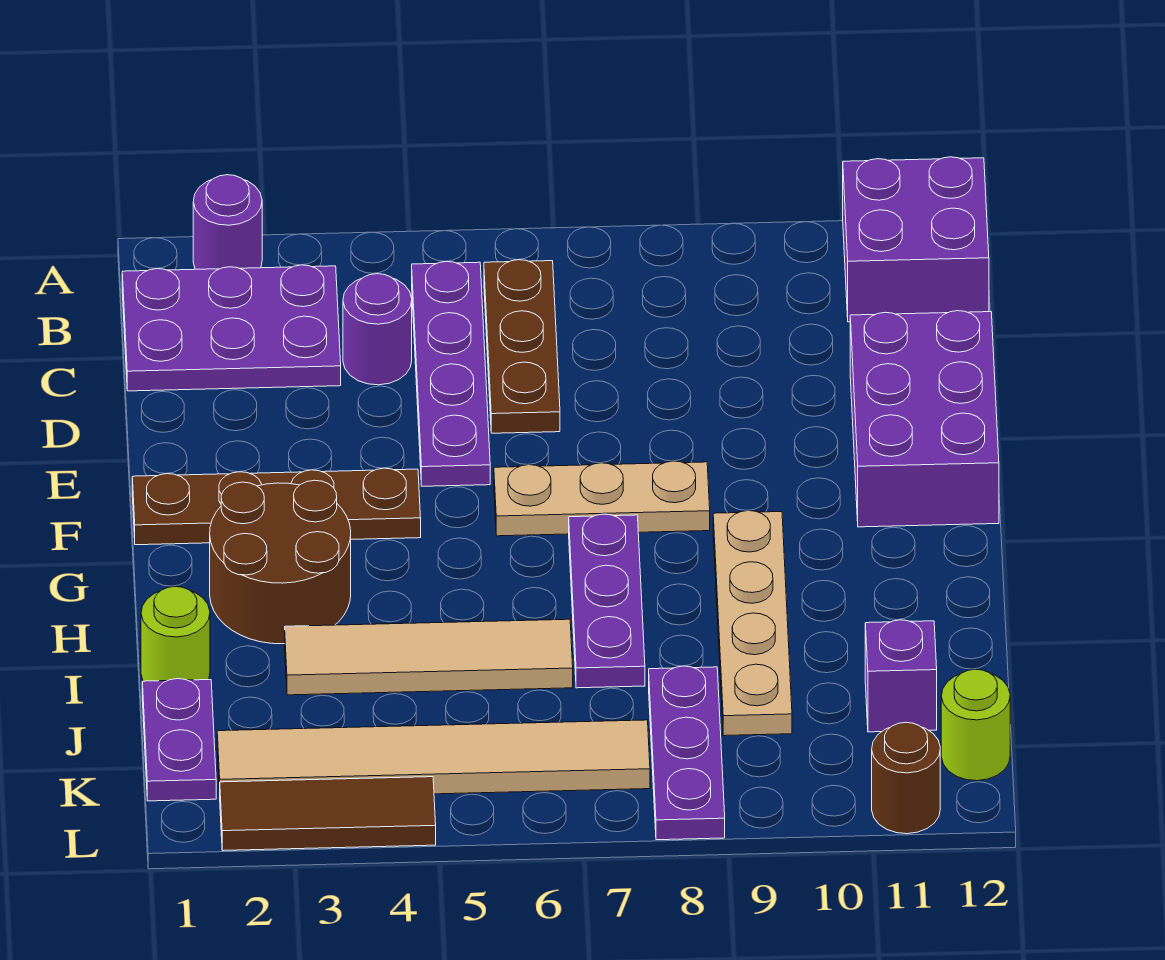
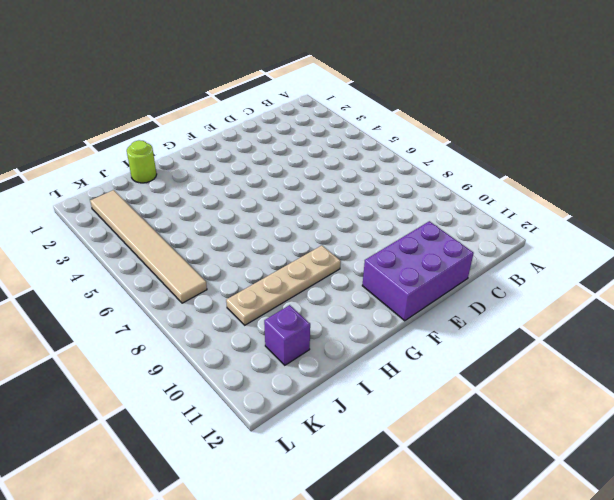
none -> purple 1x1 round brick [193,175,262,269]
none -> purple 2x2 brick [843,157,989,322]
none -> purple 2x3 plate [122,265,341,391]

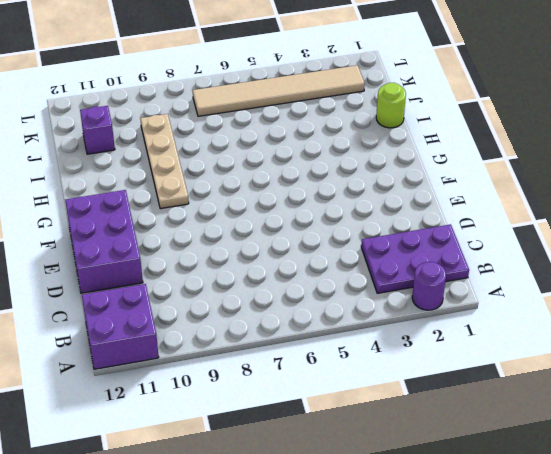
none -> purple 1x4 plate [412,261,490,486]
none -> brown 1x3 plate [484,260,560,433]
none -> purple 1x1 round brick [343,274,412,385]

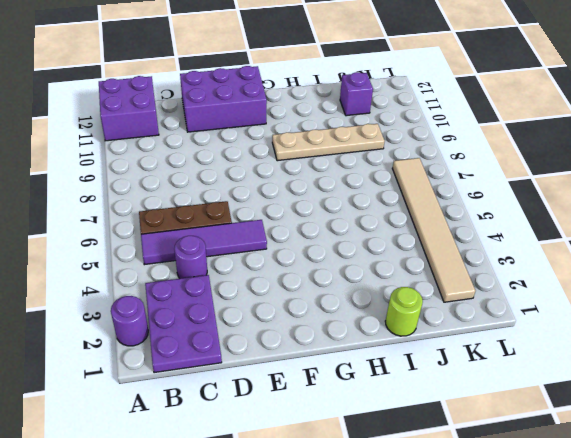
purple 1x4 tile [141,220,267,265] -> purple 1x4 plate [412,261,490,486]
none -> brown 1x4 plate [132,468,421,545]
none -> tan 1x3 plate [494,461,710,536]
none -> brown 2x2 round brick [210,480,351,644]

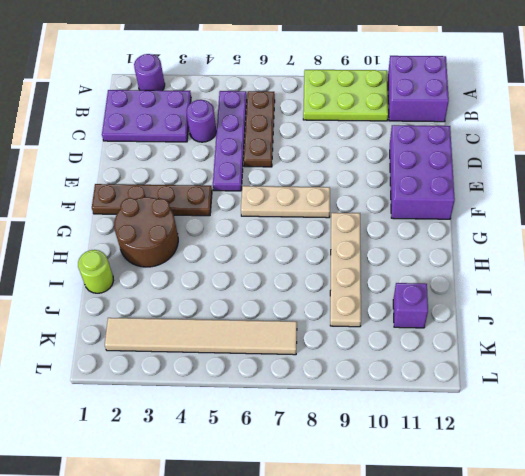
lime 2x3 plate [303,70,388,121] -> none
none -> purple 1x3 plate [569,514,645,688]
none -> tan 1x4 tile [285,619,573,695]
none -> purple 1x2 plate [142,679,216,801]

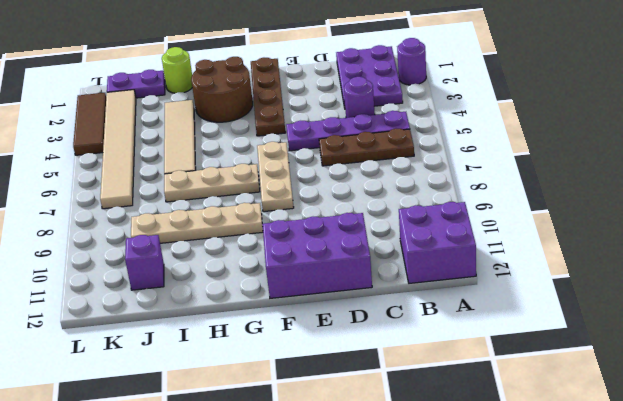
tan 1x3 plate [164,164,260,202] -> purple 1x3 plate [569,514,645,688]
none -> purple 1x3 plate [649,666,725,840]
none -> lime 1x1 round brick [941,669,1010,781]
none -> brown 1x1 round brick [872,722,940,834]

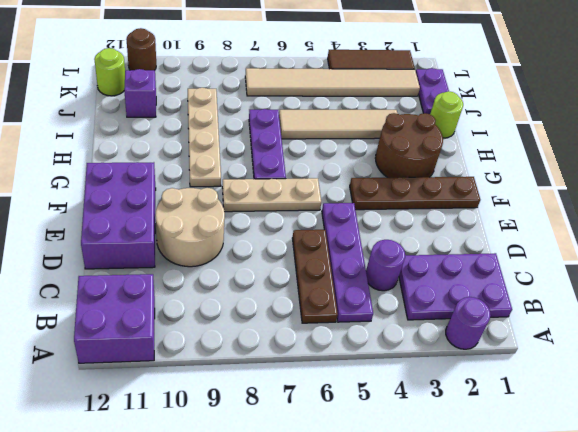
tan 2x2 round brick [155,188,225,267] -> none
none -> purple 1x3 plate [649,666,725,840]

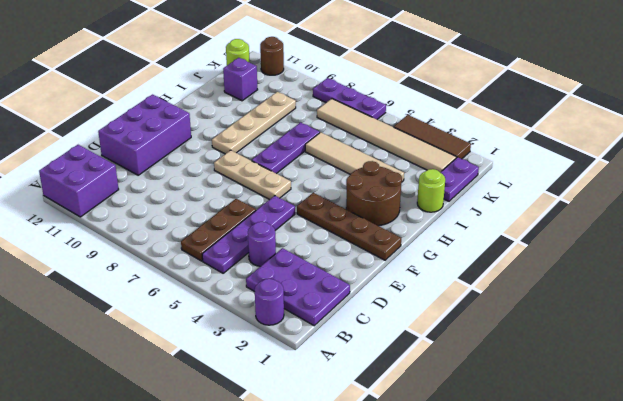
purple 1x3 plate [313,78,386,119] -> purple 1x3 plate turned to [649,666,725,840]

